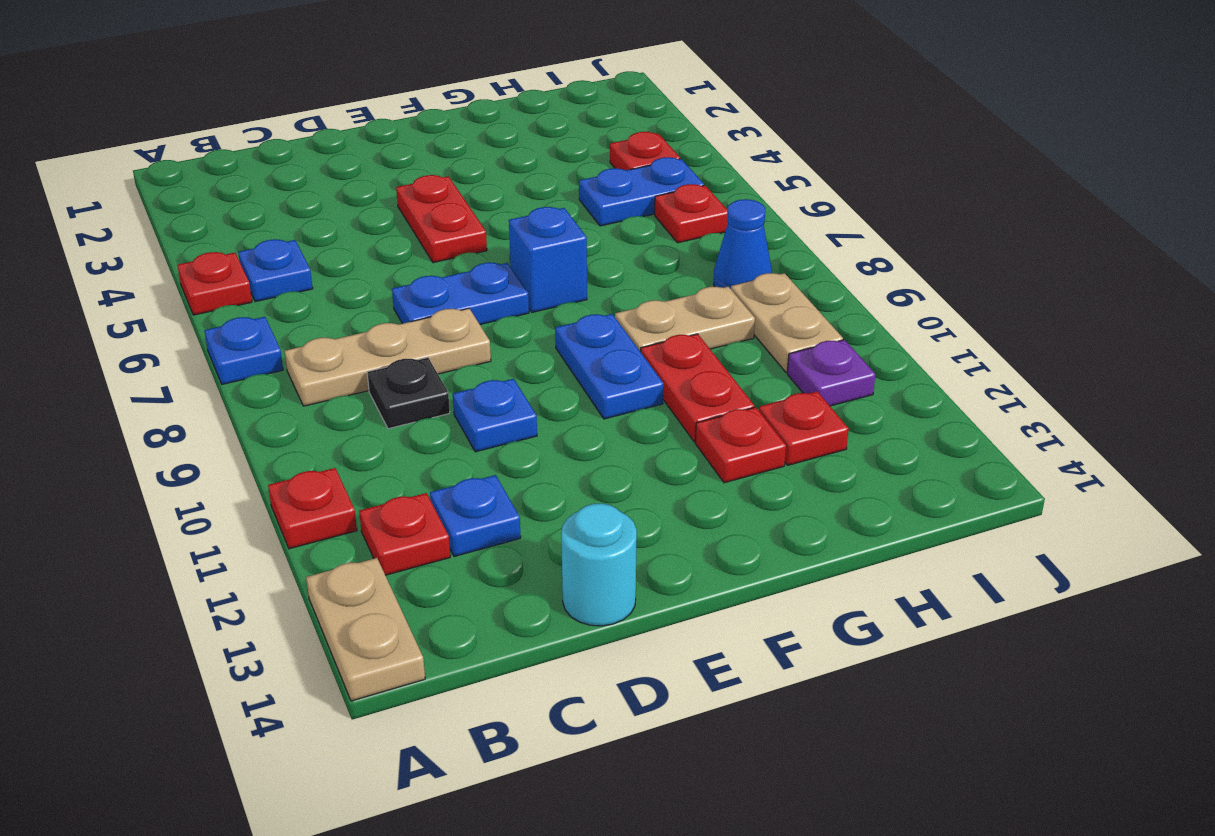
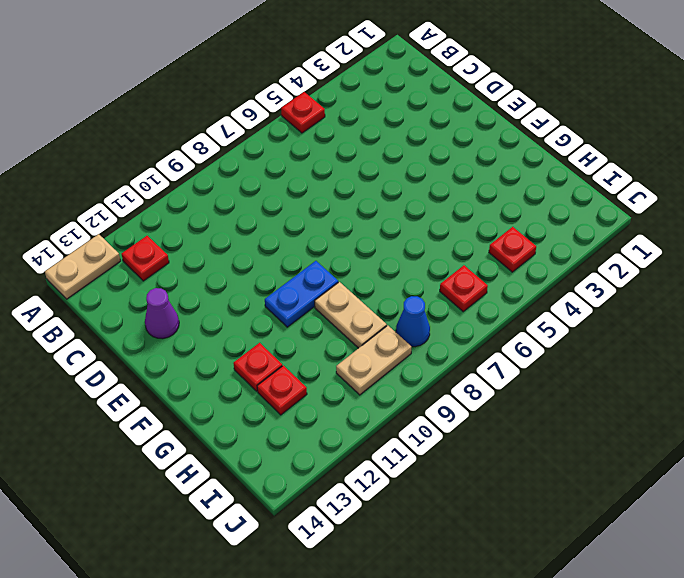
purple 1x1 cone [145,288,179,339] -> none
none -> blue 1x1 plate [204,317,283,384]
none -> red 1x1 plate [268,468,357,549]
none -> blue 1x1 plate [238,239,313,302]

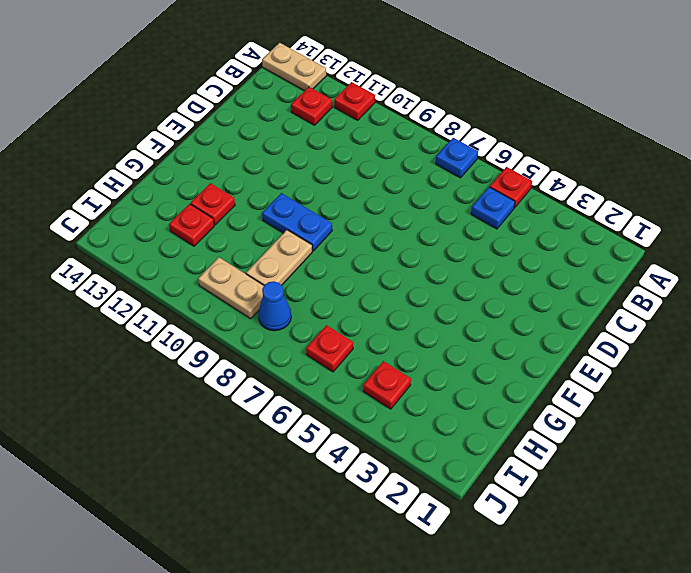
none -> tan 1x3 plate [285,308,491,406]
none -> black 1x1 plate [367,357,450,429]
none -> blue 1x1 plate [430,475,521,556]

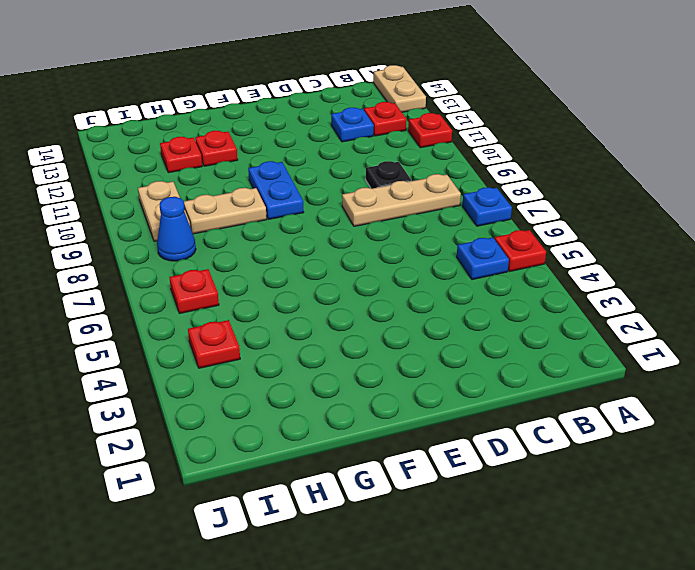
none -> blue 1x2 plate [392,263,529,324]
none -> blue 1x1 plate [453,379,537,452]
none -> cyan 1x1 round brick [561,503,637,626]

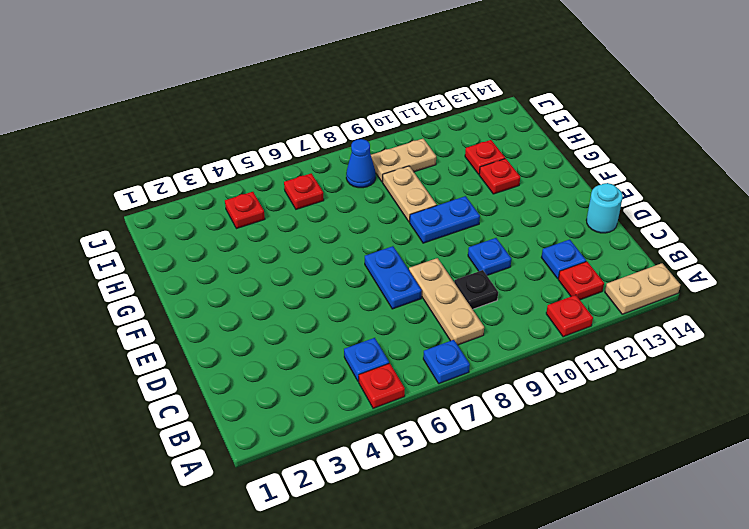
none -> red 1x2 plate [396,175,487,263]
none -> blue 1x1 brick [509,207,587,312]
none -> red 1x2 plate [641,334,754,442]

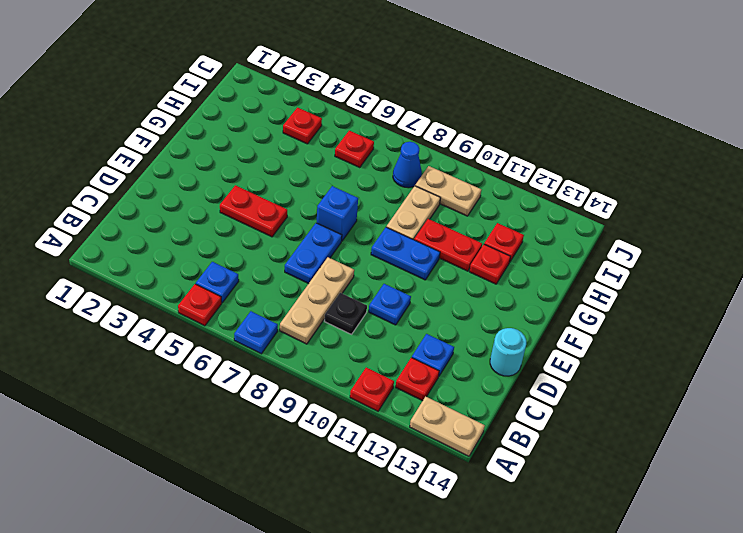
none -> blue 1x2 plate [579,157,704,226]
none -> purple 1x1 plate [787,340,875,406]

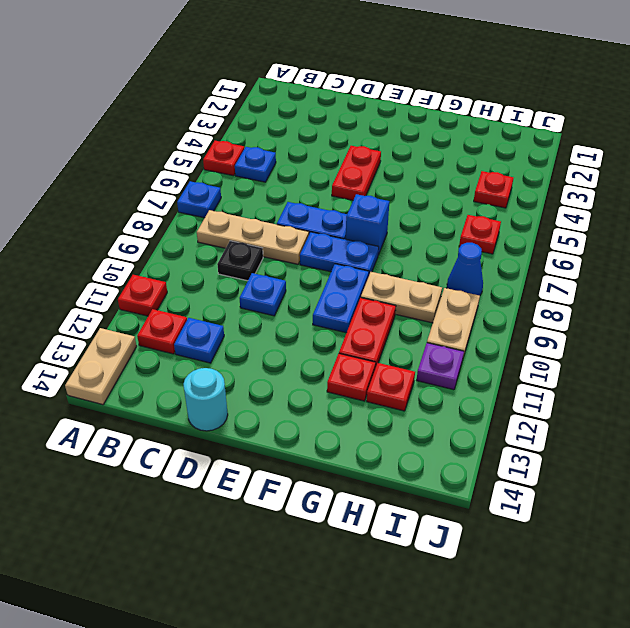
blue 1x2 plate [300,232,379,274] -> blue 1x2 plate moved to [579,157,704,226]

